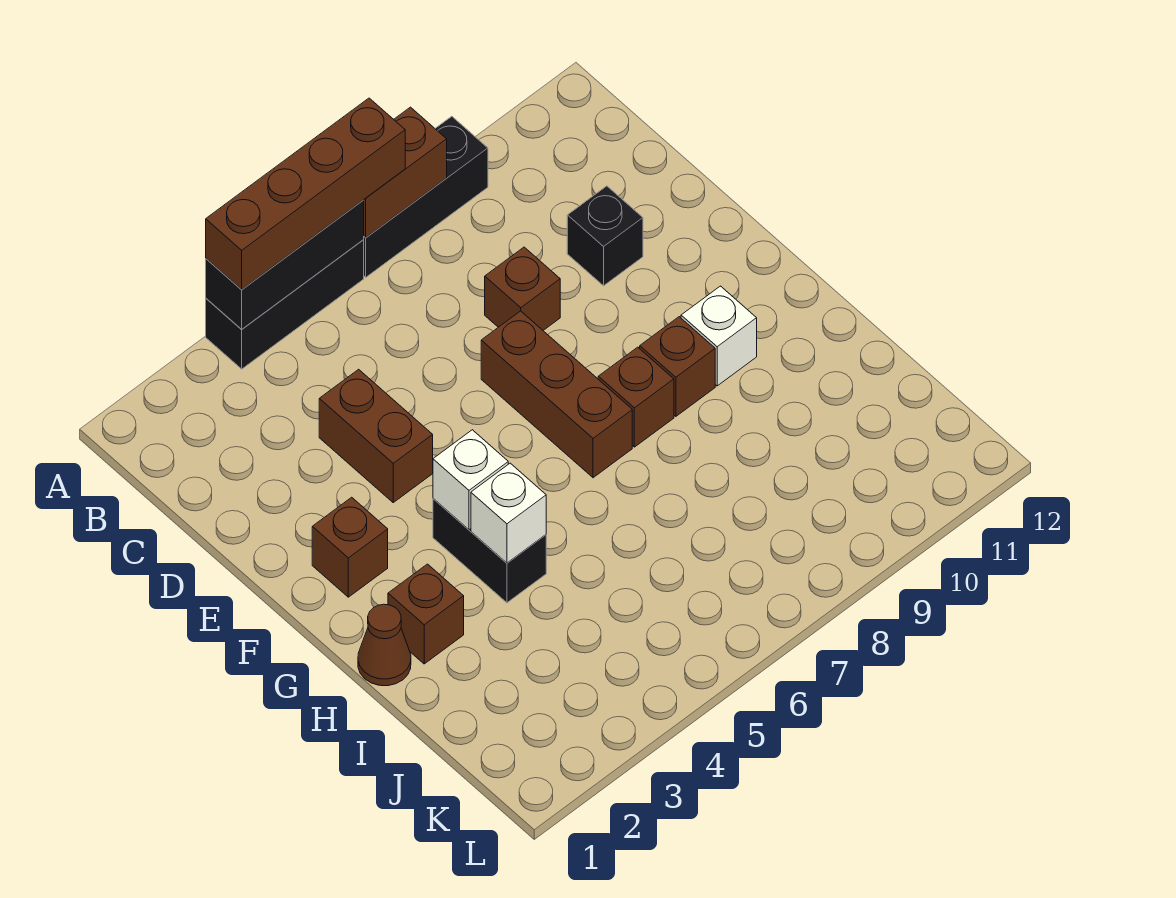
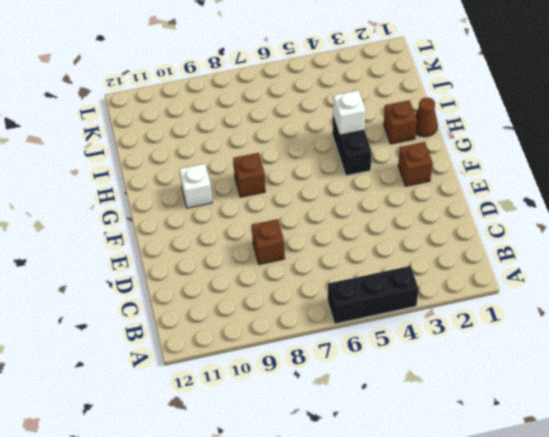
none -> black 1x3 brick [364,116,488,277]
none -> brown 1x2 brick [319,369,433,502]
none -> black 1x1 brick [567,186,643,286]

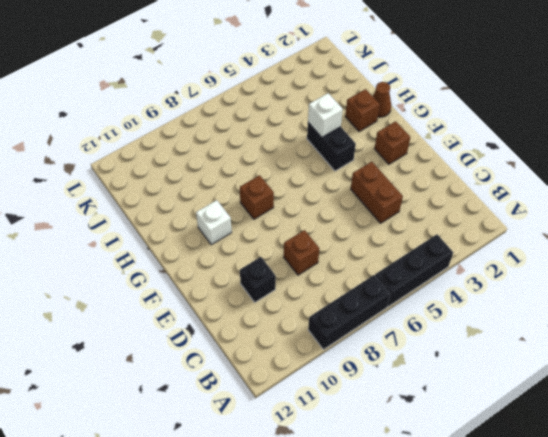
none -> brown 1x3 brick [481,311,632,478]
none -> brown 1x1 brick [640,317,715,416]
none -> black 1x3 brick [206,200,364,329]

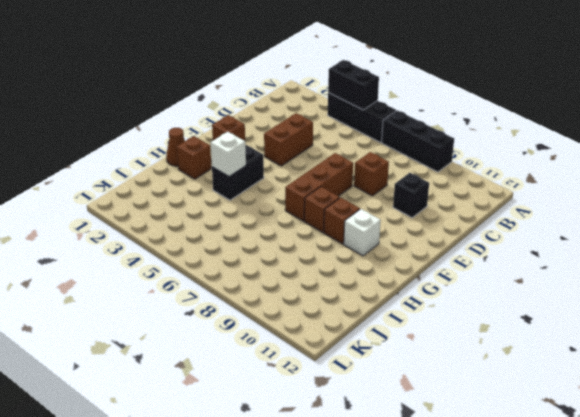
black 1x2 brick [328,60,379,110] -> black 1x3 brick [206,200,364,329]
none -> brown 1x2 brick [364,107,447,238]
none -> white 1x1 brick [433,430,508,530]
none -> brown 1x4 brick [206,98,405,290]

